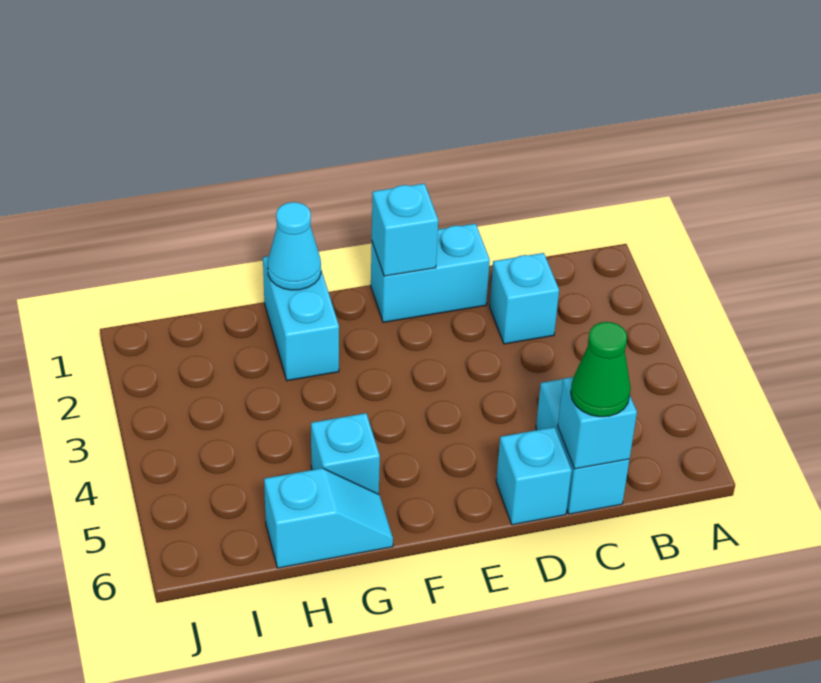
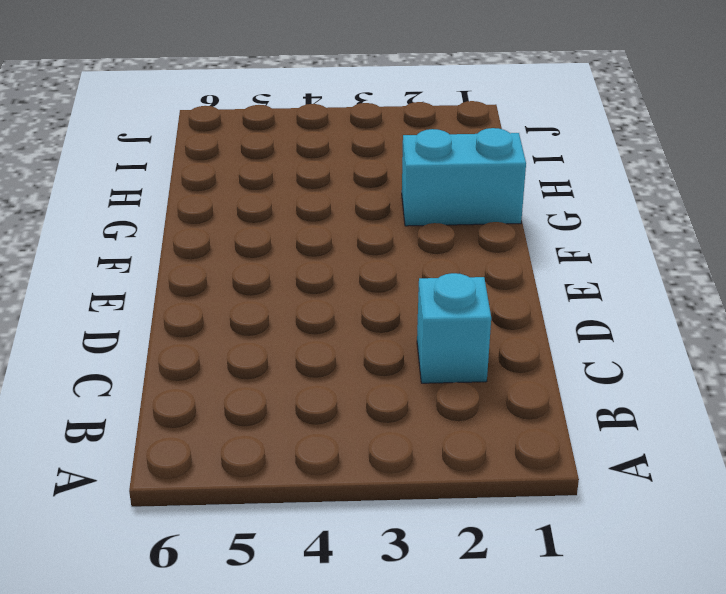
none -> cyan 1x2 brick [536,379,629,514]
none -> cyan 1x2 brick [371,224,490,322]

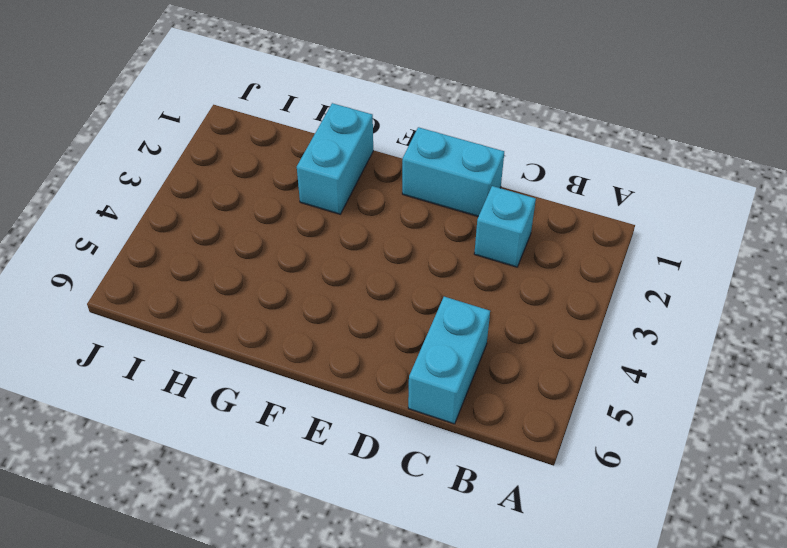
none -> cyan 1x1 brick [496,427,572,525]
none -> cyan 1x1 brick [311,413,380,494]

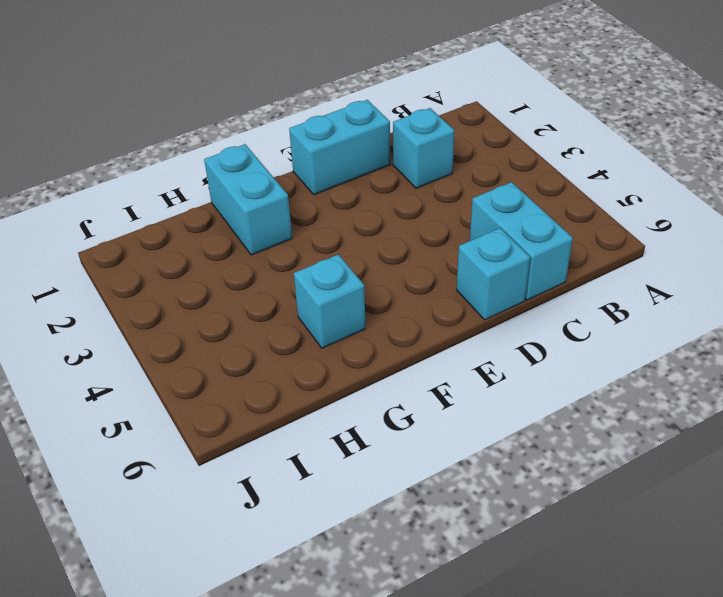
none -> cyan 1x2 slope [264,468,393,568]
none -> cyan 1x1 brick [558,377,637,469]

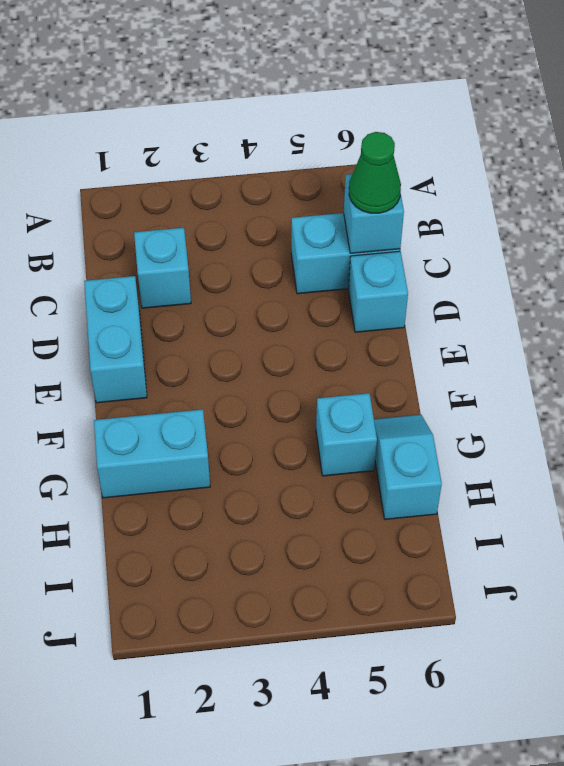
none -> cyan 1x1 brick [372,184,438,276]
none -> cyan 1x1 cone [268,202,321,290]

